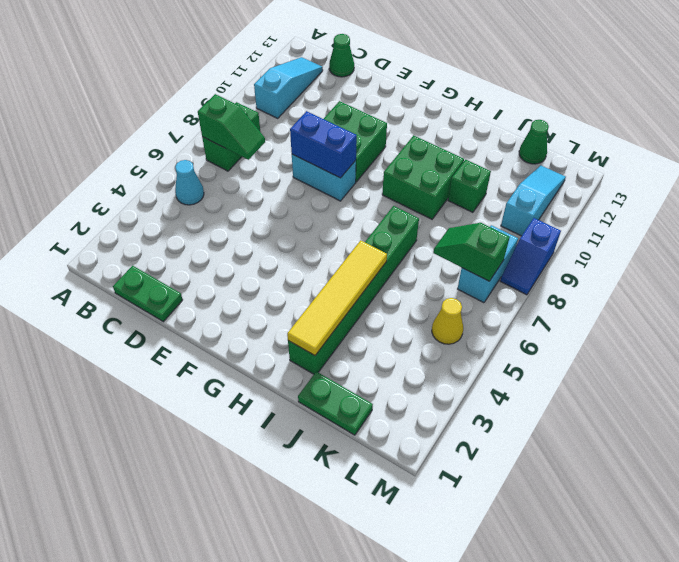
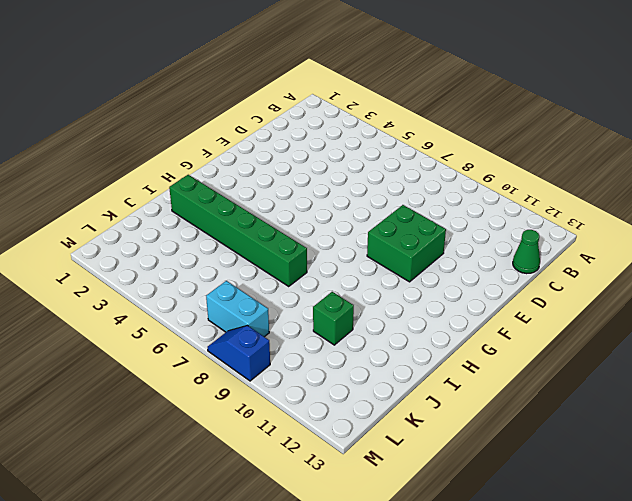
none -> cyan 1x1 cone [175,160,204,205]
none -> green 1x2 brick [202,102,260,171]
none -> cyan 1x3 slope [254,57,323,118]

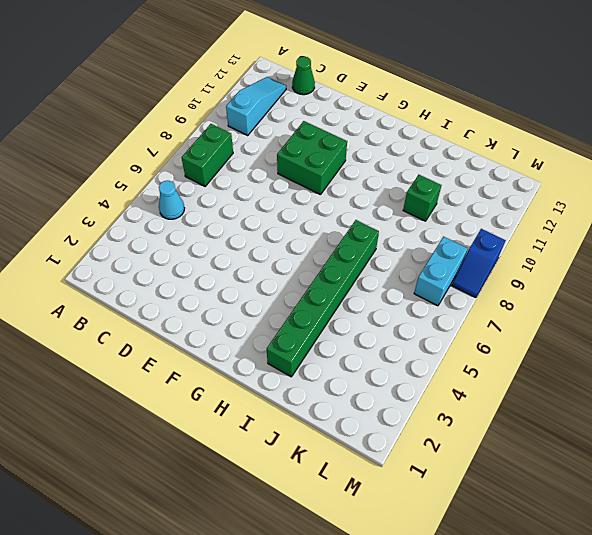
none -> green 1x2 plate [113,266,183,322]
none -> cyan 1x2 brick [292,154,356,201]
none -> green 2x2 brick [382,135,464,219]

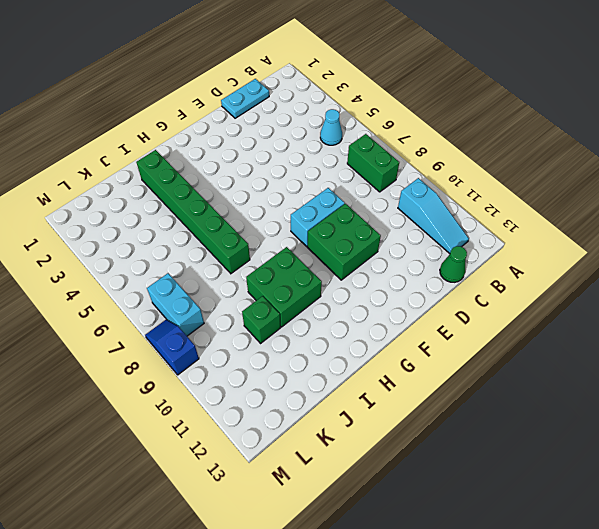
cyan 1x2 plate [221,79,269,118] -> green 1x2 plate [113,266,183,322]
none -> green 1x2 plate [298,372,373,435]
none -> green 1x1 cone [519,120,549,164]
none -> yellow 1x1 cone [432,298,463,344]

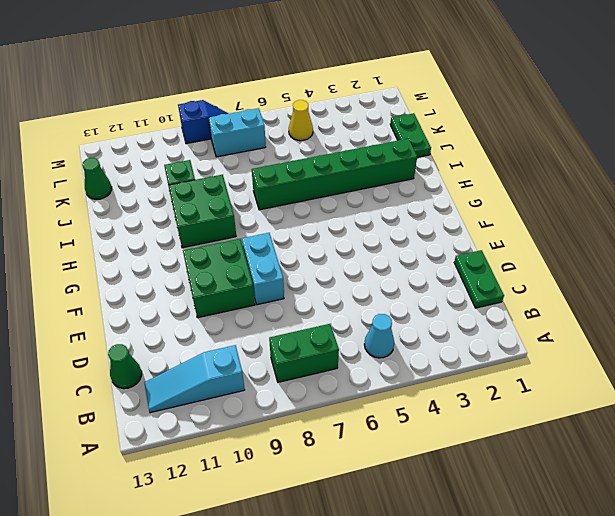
none -> cyan 1x3 slope [501,166,566,236]
none -> green 1x2 slope [198,94,265,160]
none -> blue 1x2 brick [290,111,357,178]

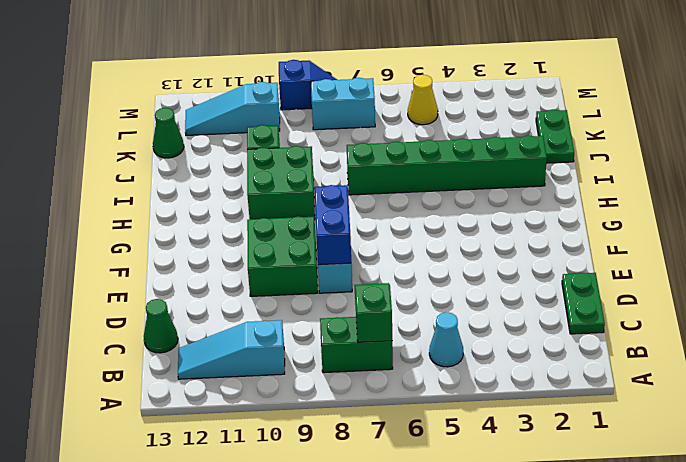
none -> yellow 1x4 tile [287,240,387,356]
none -> green 1x2 slope [433,223,510,281]

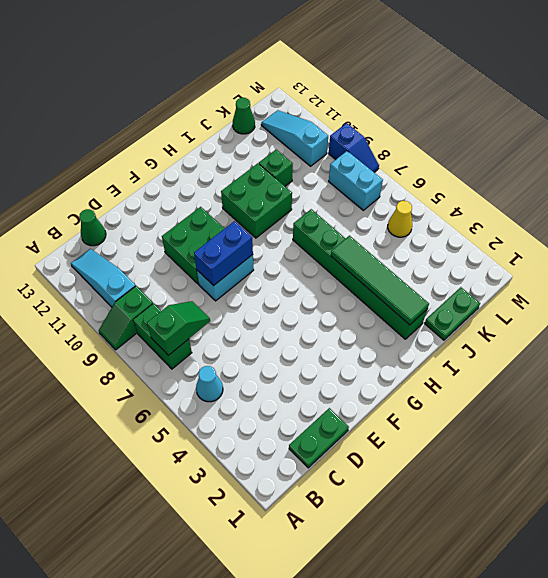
green 1x2 slope [99,286,153,350] -> green 1x2 slope moved to [433,223,510,281]
green 1x4 tile [331,236,429,325] -> yellow 1x4 tile [287,240,387,356]

